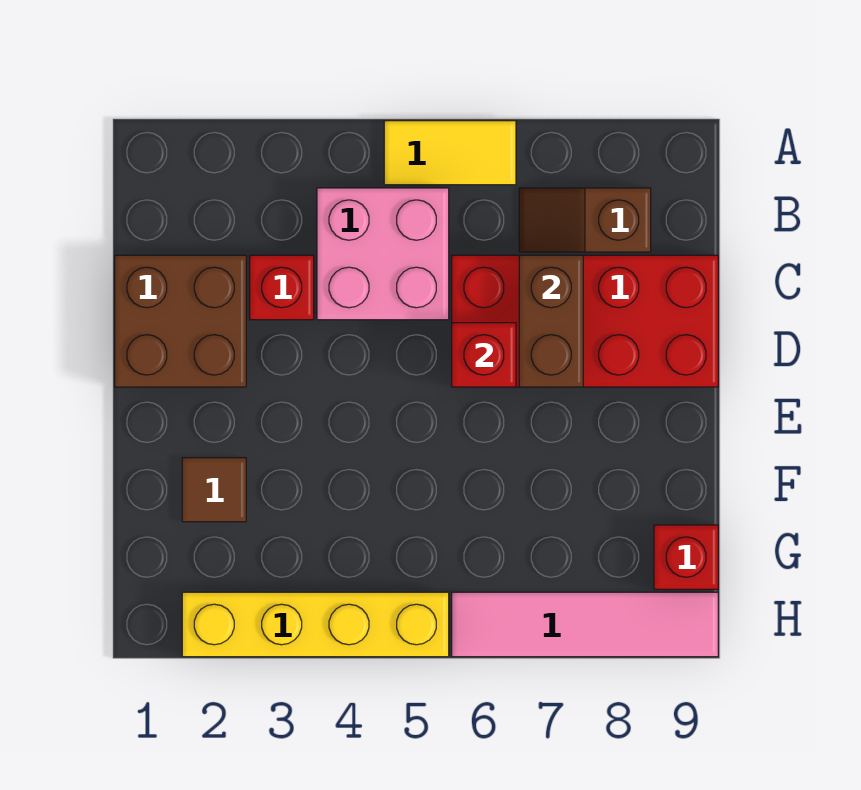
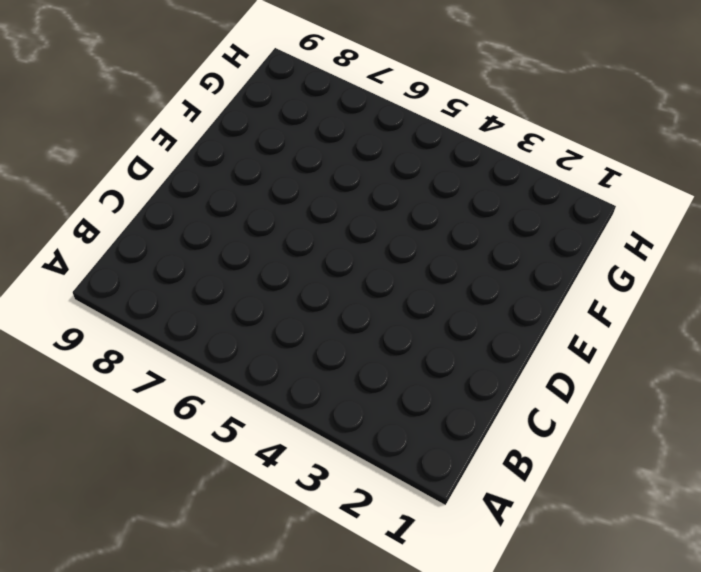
none -> yellow 1x2 tile [384,121,516,185]
none -> pink 2x2 brick [317,188,449,320]
none -> brown 1x2 slope [519,188,651,252]

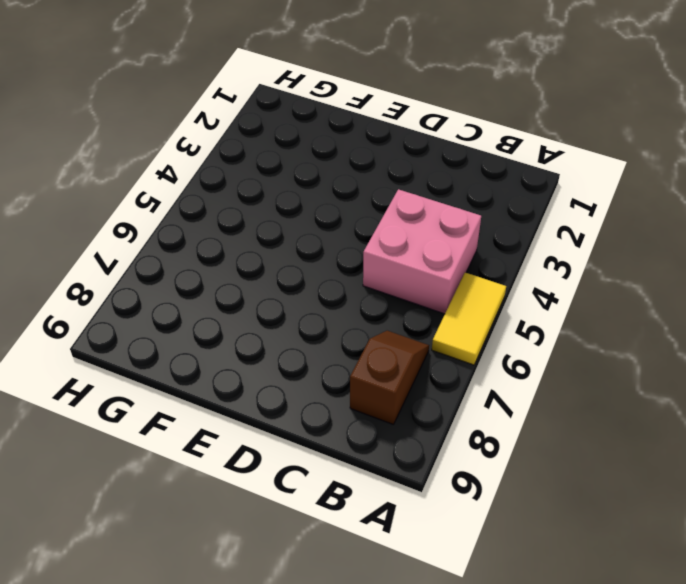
none -> brown 2x2 brick [115,255,246,387]
none -> red 1x1 brick [250,255,314,320]
none -> red 2x4 brick [452,255,718,387]

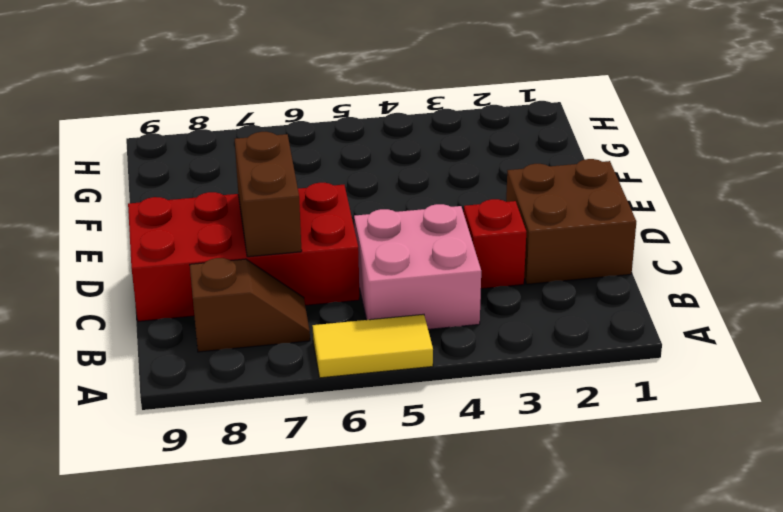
none -> brown 1x1 tile [182,458,246,522]
none -> red 1x1 brick [654,525,718,589]
none -> yellow 1x4 brick [182,592,449,657]

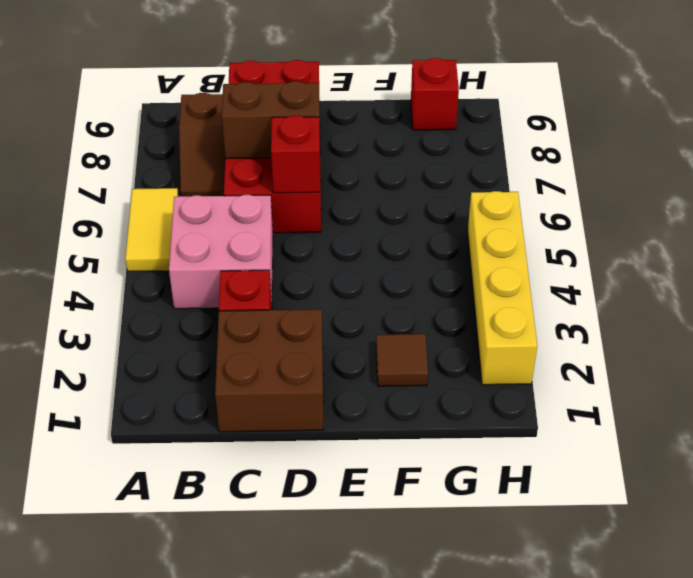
none -> pink 1x4 tile [452,592,718,657]

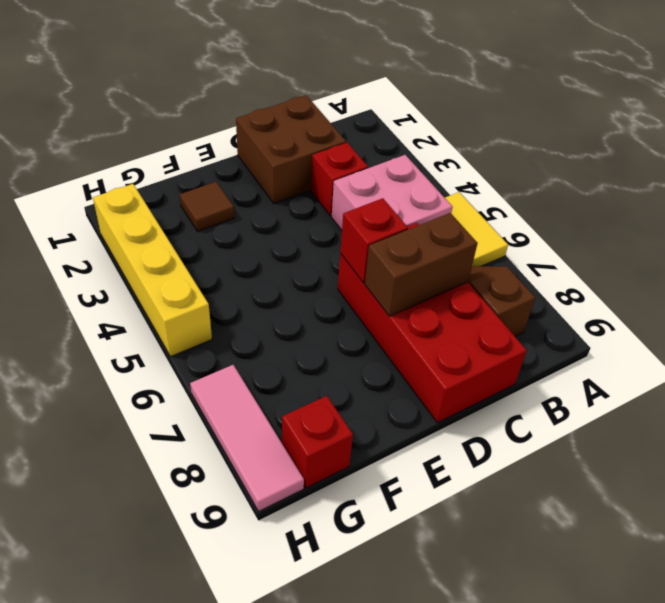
pink 1x3 tile [190,365,304,511] -> pink 1x4 tile [452,592,718,657]

